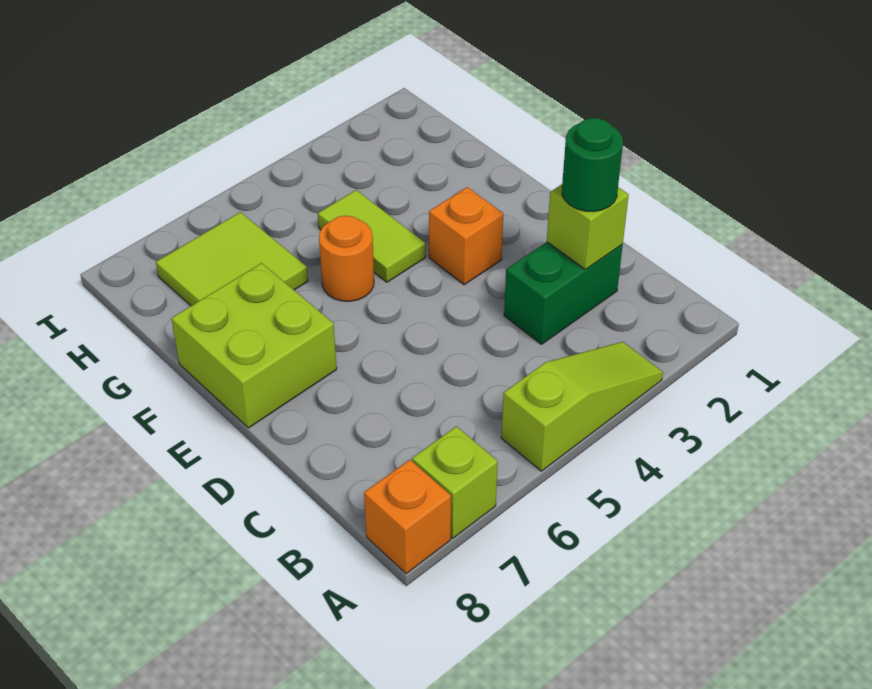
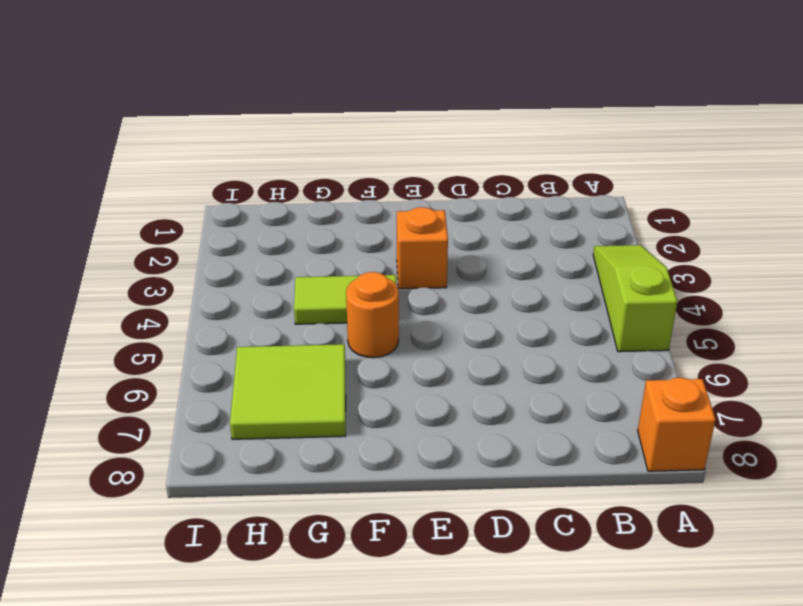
none -> lime 1x1 brick [412,426,498,538]
none -> green 1x2 brick [504,242,623,344]

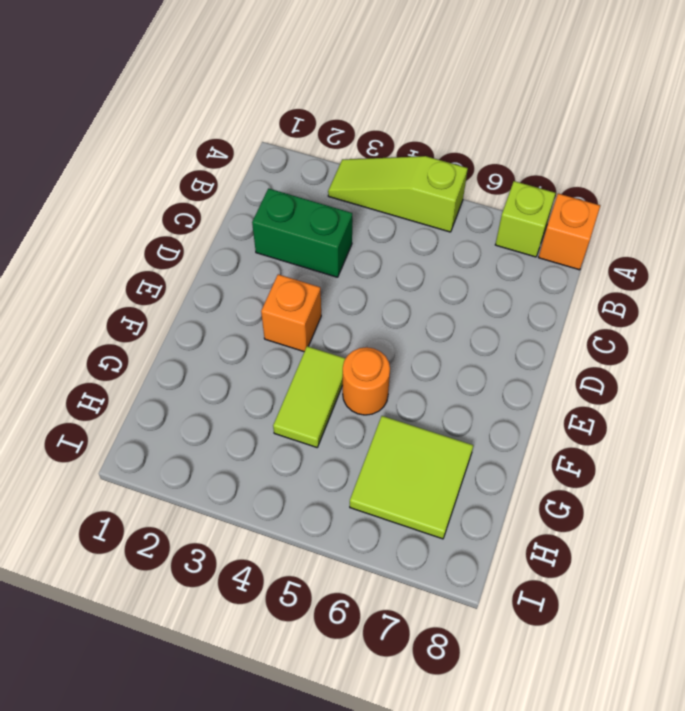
none -> lime 2x2 brick [171,263,337,428]
none -> lime 1x1 brick [547,184,629,269]

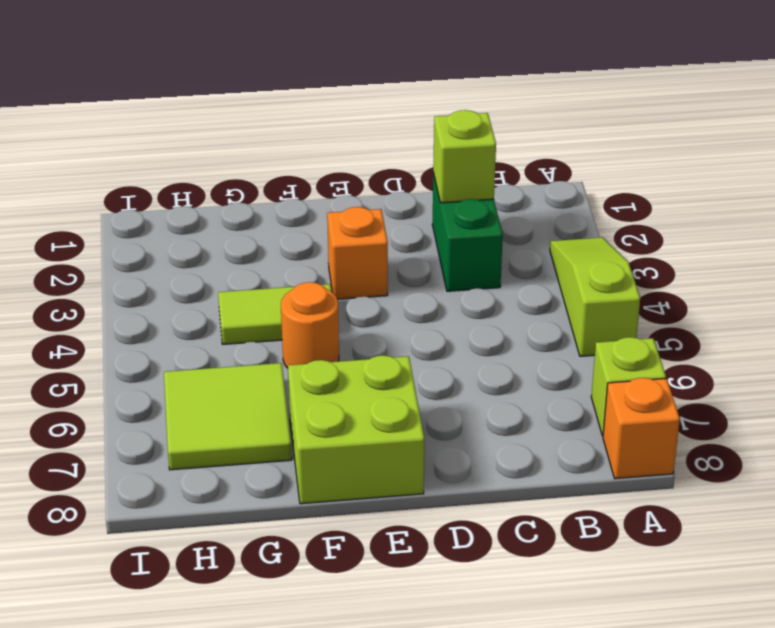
none -> green 1x1 round brick [562,118,623,211]

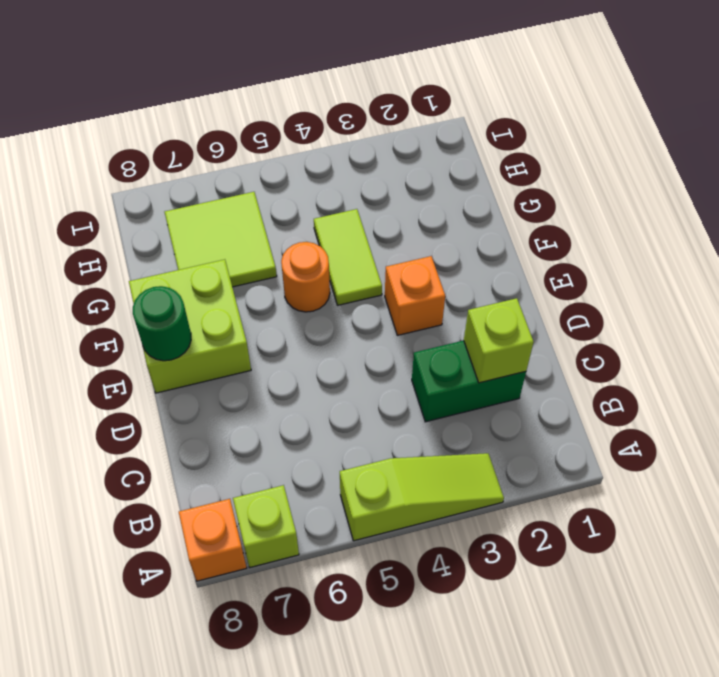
green 1x1 round brick [133,286,191,361] -> green 1x1 round brick moved to [562,118,623,211]

